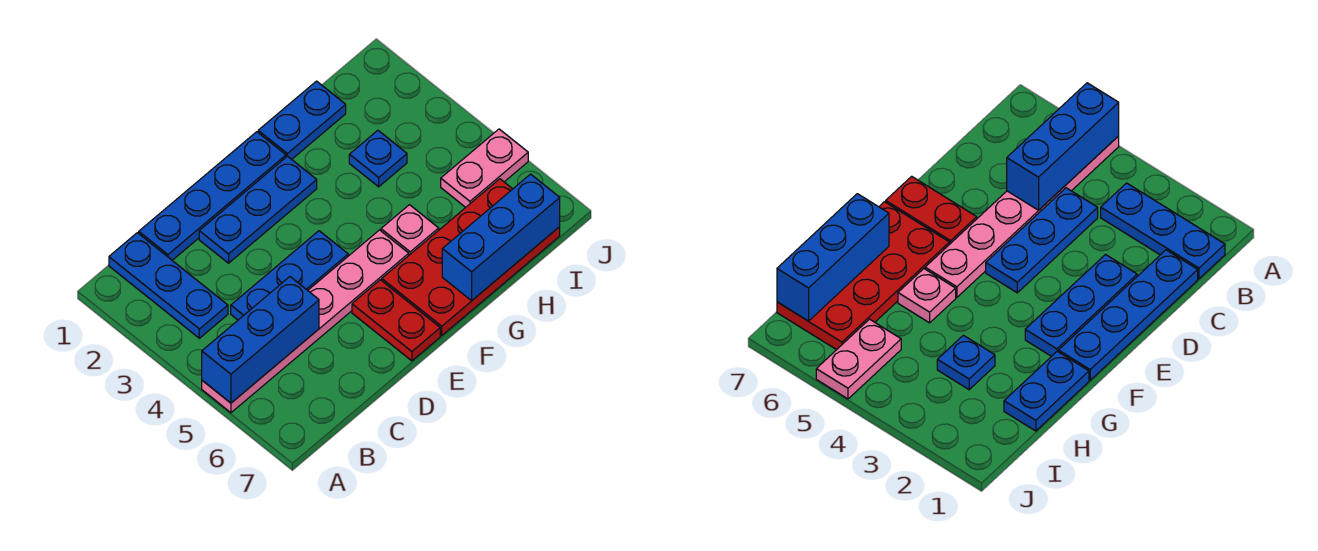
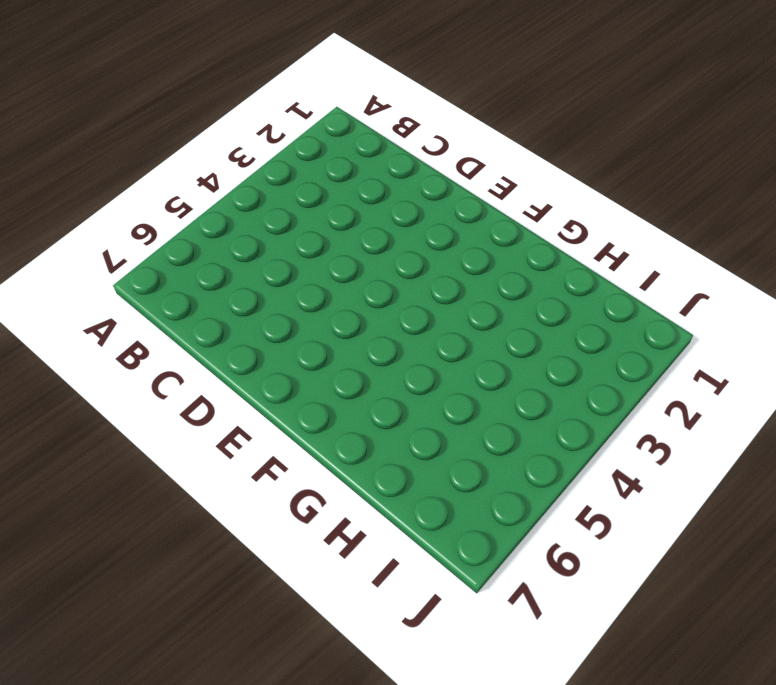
none -> pink 1x6 plate [202,230,409,413]
none -> blue 1x3 plate [109,233,228,338]
none -> blue 1x4 plate [139,132,286,260]

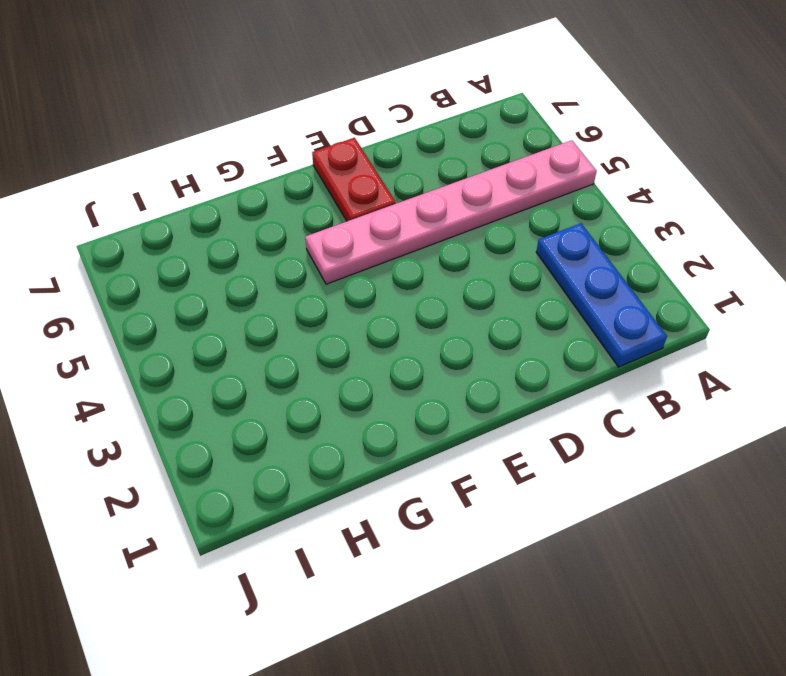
none -> blue 1x4 plate [139,132,286,260]
none -> blue 1x3 plate [231,231,348,320]
none -> blue 1x3 plate [199,156,317,263]

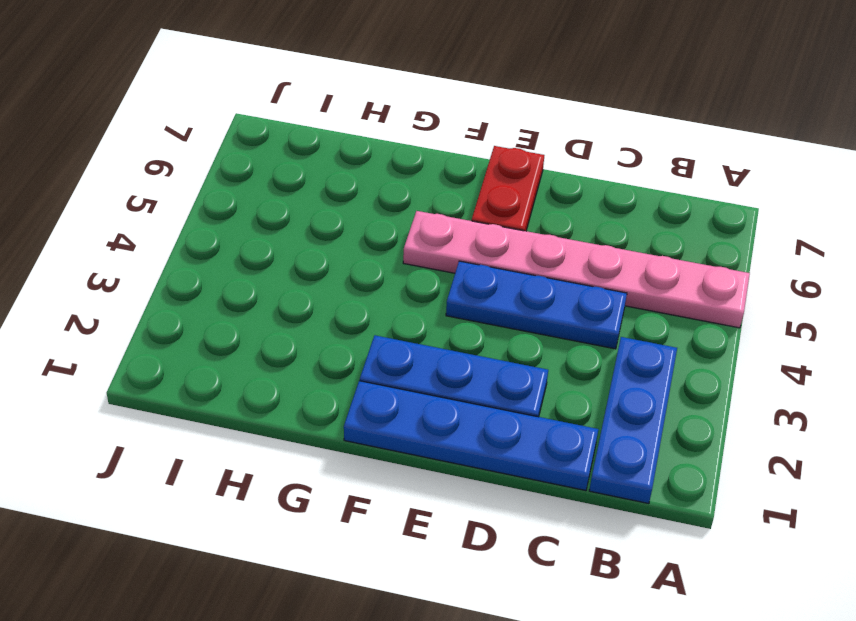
none -> red 2x4 plate [382,179,560,335]
none -> blue 1x2 plate [258,81,346,159]
none -> pink 1x1 plate [381,205,439,255]

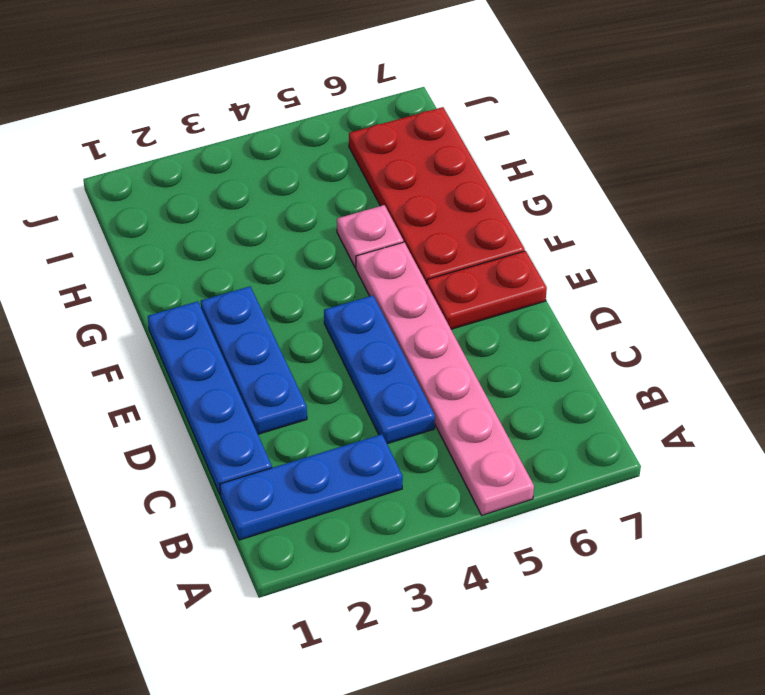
none -> blue 1x2 plate [258,81,346,159]
none -> blue 1x1 plate [349,131,407,187]
none -> pink 1x2 plate [441,129,528,207]

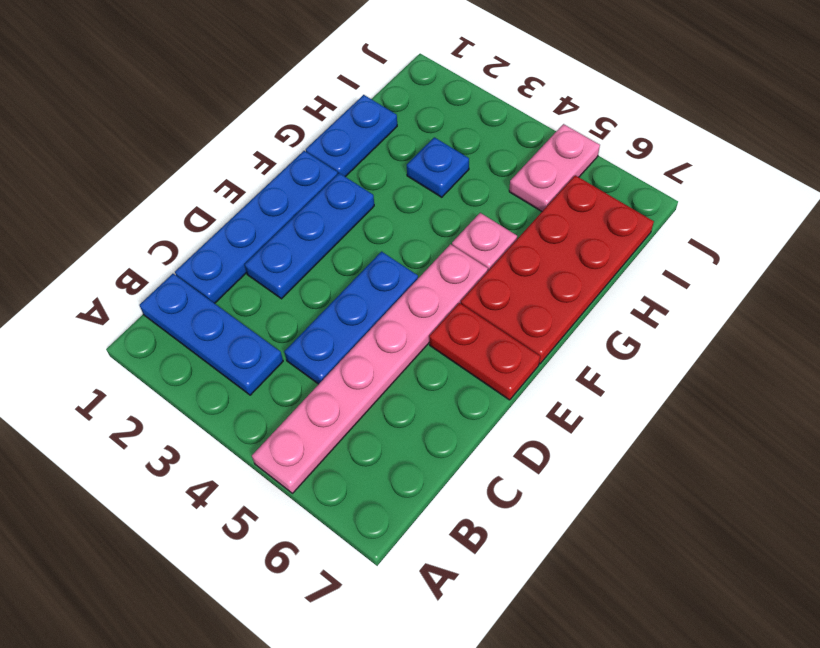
none -> blue 1x3 brick [202,277,319,403]
none -> blue 1x3 brick [442,174,560,301]

